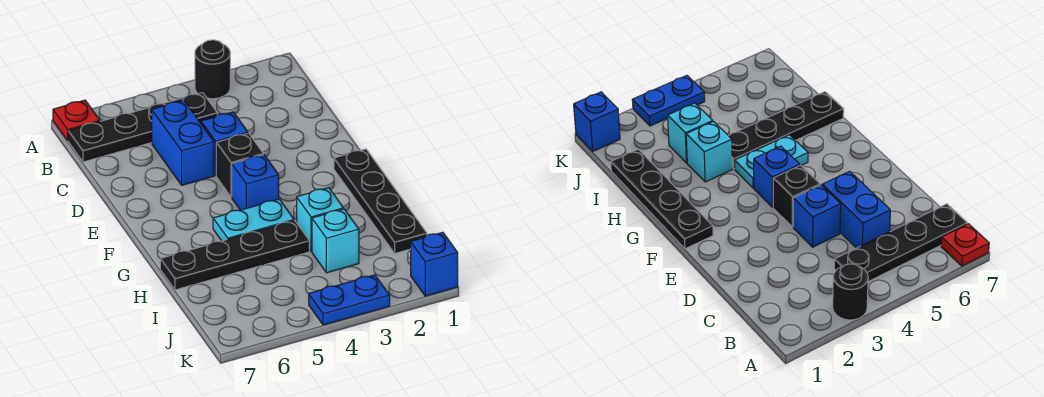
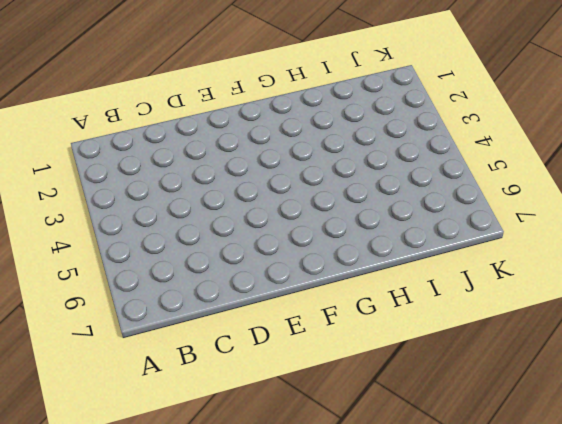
none -> black 1x1 round brick [195,40,230,99]
none -> red 1x1 plate [53,100,100,140]
none -> black 1x4 plate [68,93,217,162]

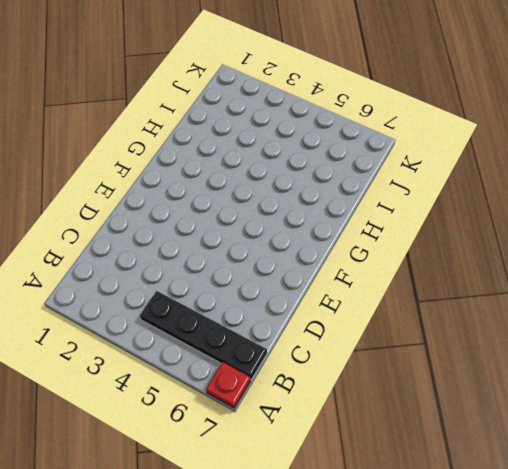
none -> black 1x1 round brick [195,40,230,99]
none -> blue 1x2 brick [152,100,214,185]
none -> blue 1x1 brick [201,112,248,176]

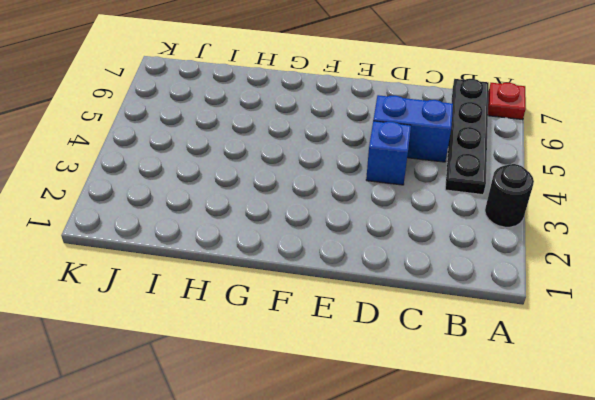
none -> black 1x1 brick [216,133,263,197]
none -> black 1x4 plate [334,149,427,253]
none -> blue 1x1 brick [232,155,279,210]

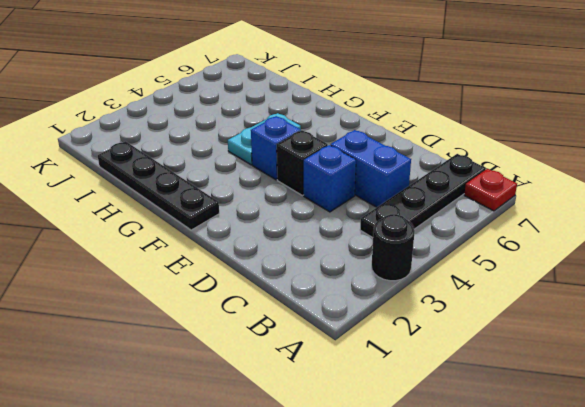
none -> cyan 1x1 brick [297,188,344,251]
none -> black 1x4 plate [160,221,309,290]
none -> cyan 1x1 brick [312,209,359,273]

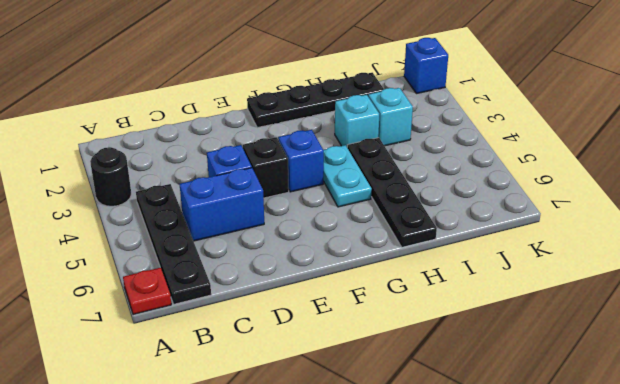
none -> blue 1x2 plate [309,275,390,325]

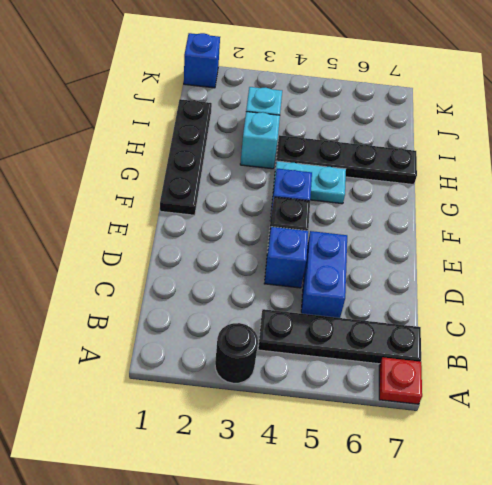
none -> blue 1x2 plate [309,275,390,325]

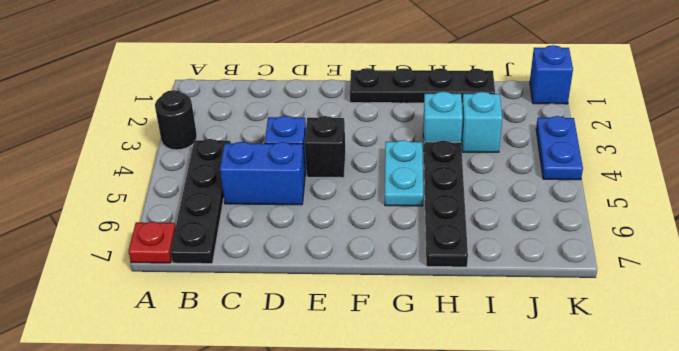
none -> blue 1x1 brick [232,155,279,210]

